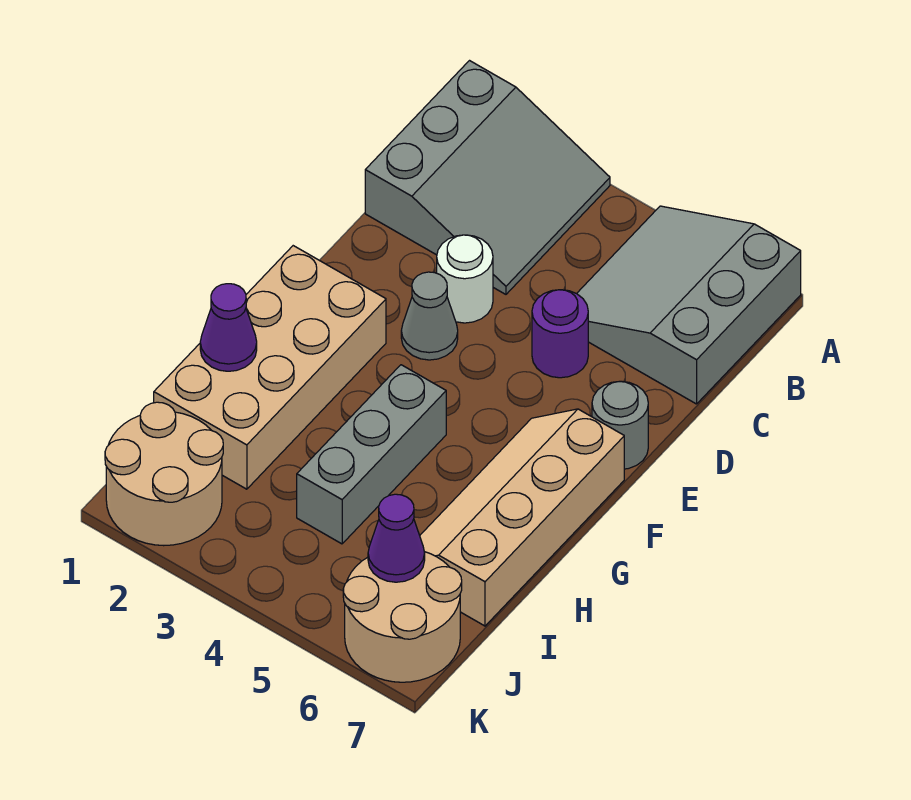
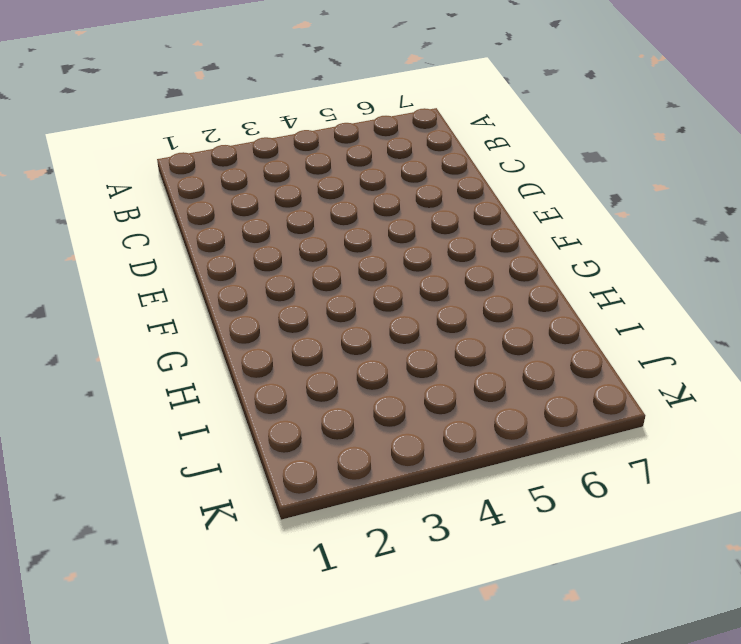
none -> grey 3x3 slope [365,61,610,294]
none -> grey 3x3 slope [577,206,801,404]
none -> white 1x1 round brick [437,235,493,323]

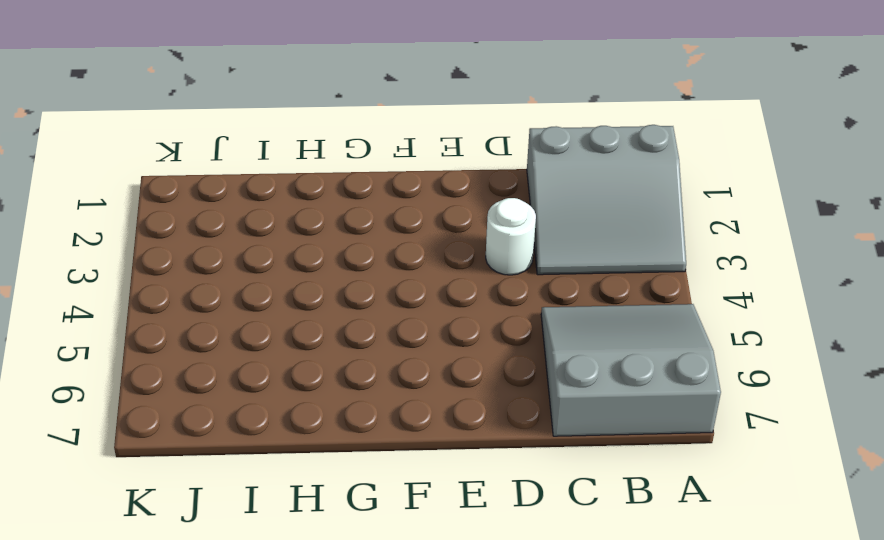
none -> purple 1x1 round brick [532,290,588,378]
none -> grey 1x1 cone [401,272,458,360]
none -> grey 1x1 round brick [592,381,648,469]

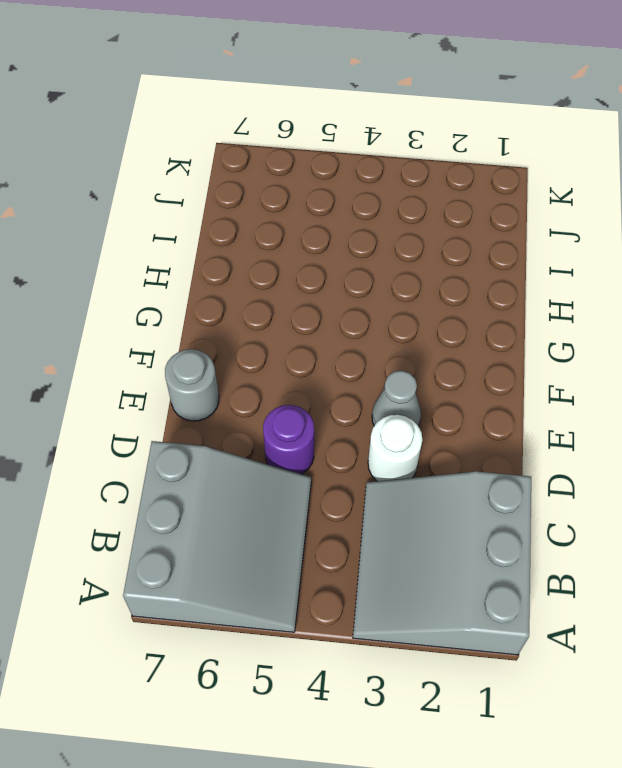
none -> tan 2x4 brick [154,246,386,489]
none -> tan 2x4 slope [420,409,624,626]
none -> grey 1x3 brick [297,365,446,544]

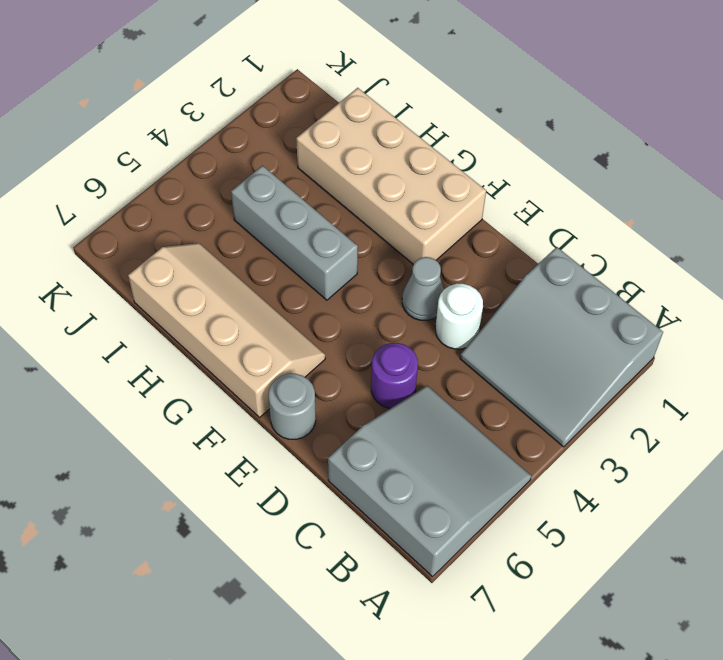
none -> tan 2x2 round brick [105,402,223,546]
none -> tan 2x2 round brick [343,552,462,682]
none -> purple 1x1 cone [200,284,257,371]

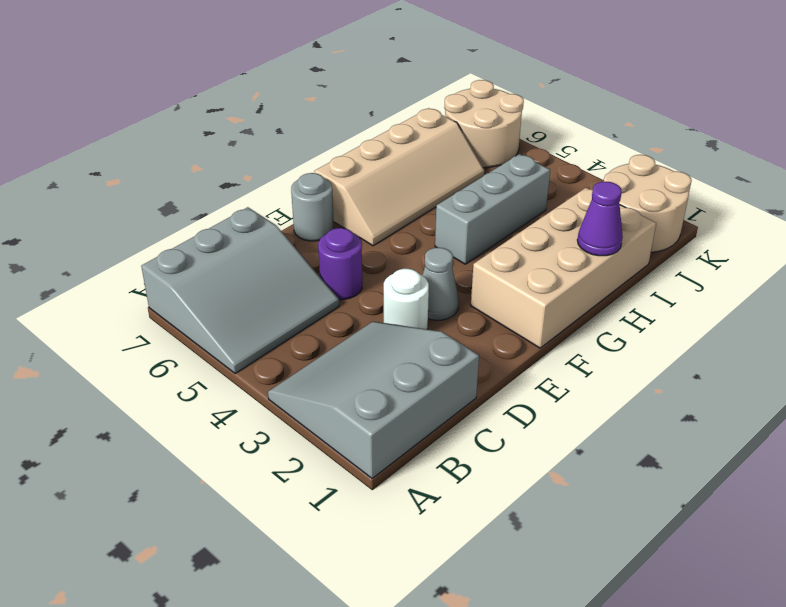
none -> purple 1x1 cone [368,494,425,582]

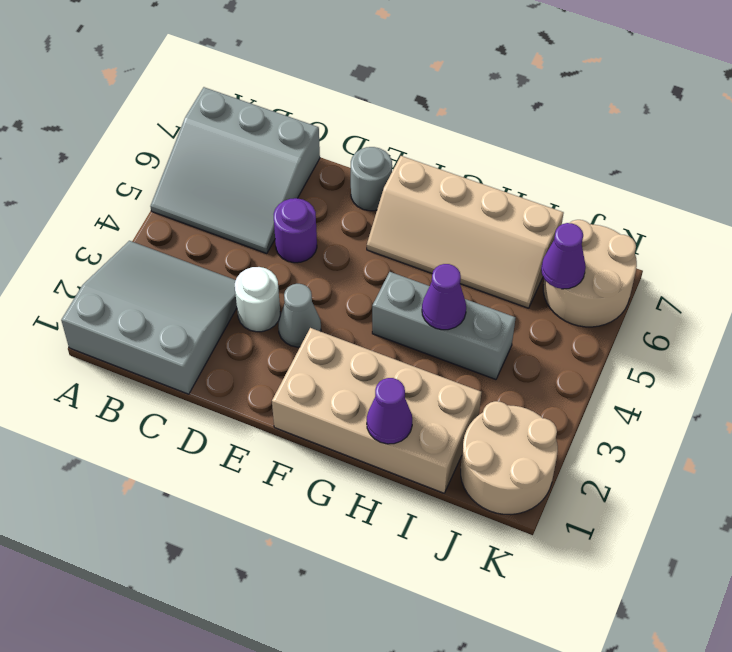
purple 1x1 cone [422,264,466,330] -> none

